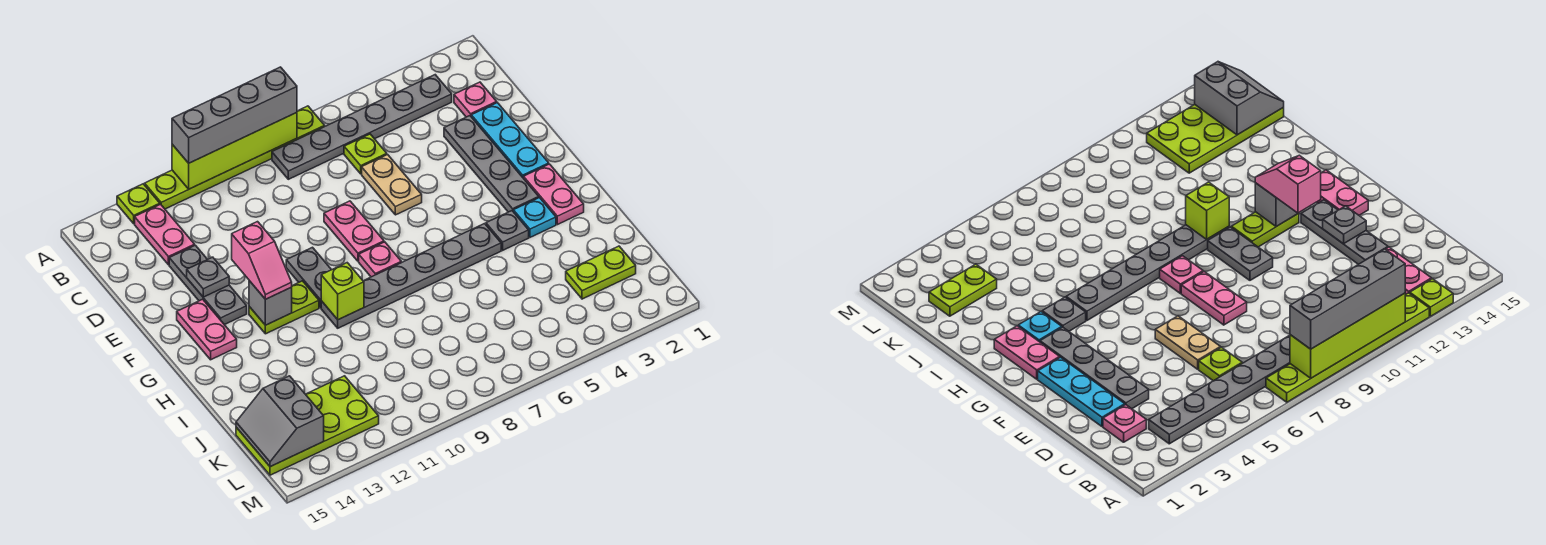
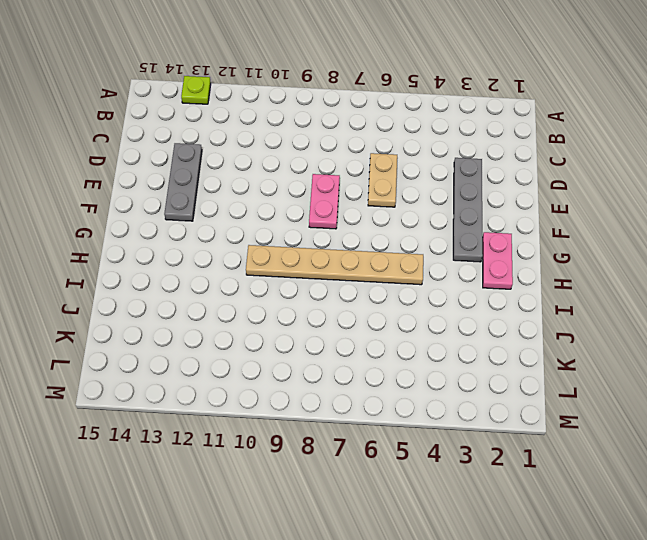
tan 1x6 plate [246,245,423,285] -> grey 1x6 plate [321,224,501,328]
none -> lime 1x6 plate [145,106,325,209]
none -> grey 1x6 plate [272,75,452,179]
none -> pink 1x2 plate [135,204,195,265]

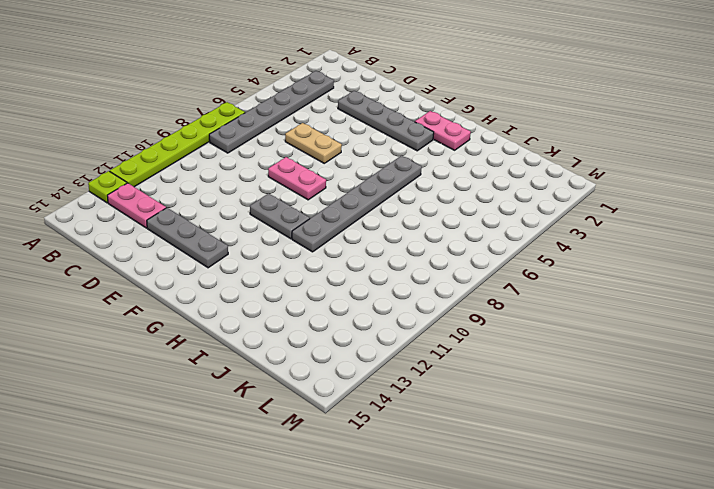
none -> pink 1x1 plate [454,82,497,117]
none -> lime 1x1 plate [344,134,387,174]
none -> cyan 1x3 plate [471,103,549,178]

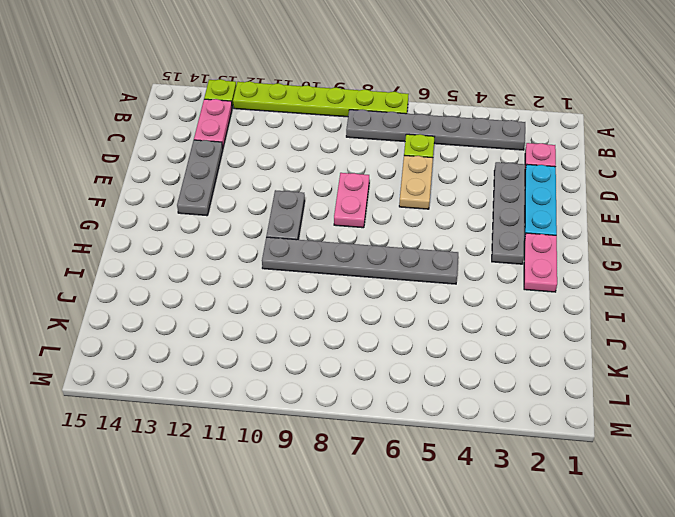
none -> pink 1x2 plate [177,299,237,360]
none -> pink 1x1 plate [359,242,401,277]
none -> lime 1x2 plate [249,281,319,334]

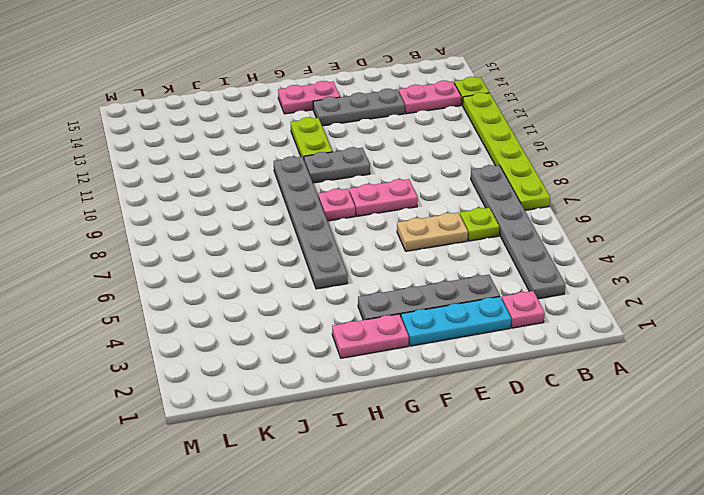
none -> cyan 1x1 plate [513,198,556,237]
none -> grey 1x1 plate [486,211,529,250]
none -> lime 1x2 plate [566,246,636,299]

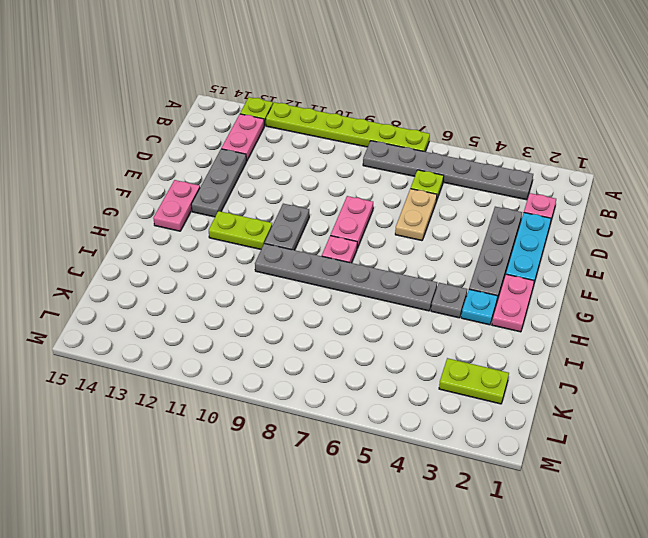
none -> lime 2x4 plate [236,376,379,475]
none -> lime 1x4 brick [172,113,297,189]
none -> grey 1x1 plate [187,257,229,297]

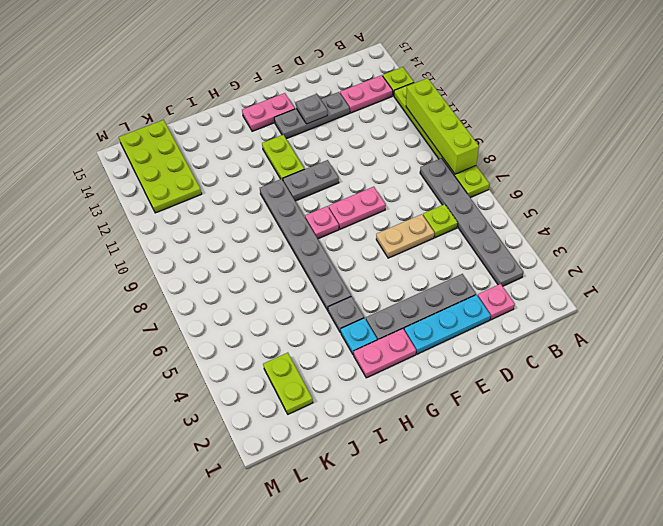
none -> grey 1x1 brick [249,281,292,325]
none -> lime 1x1 brick [321,263,364,320]
none -> grey 2x2 slope [236,376,324,467]

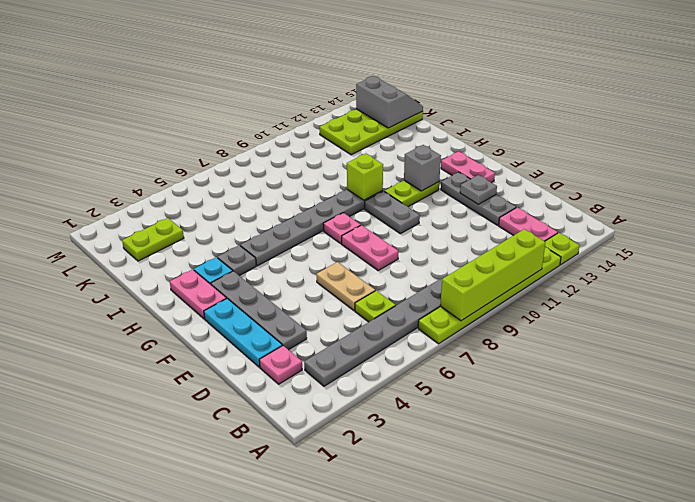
none -> grey 1x4 brick [172,67,297,163]
none -> pink 1x2 slope [232,222,292,299]

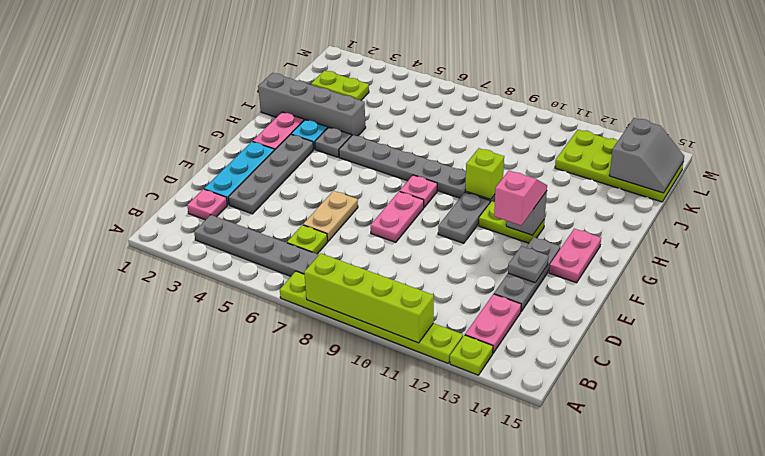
grey 1x4 brick [258,73,366,136] -> grey 1x4 brick moved to [172,67,297,163]

